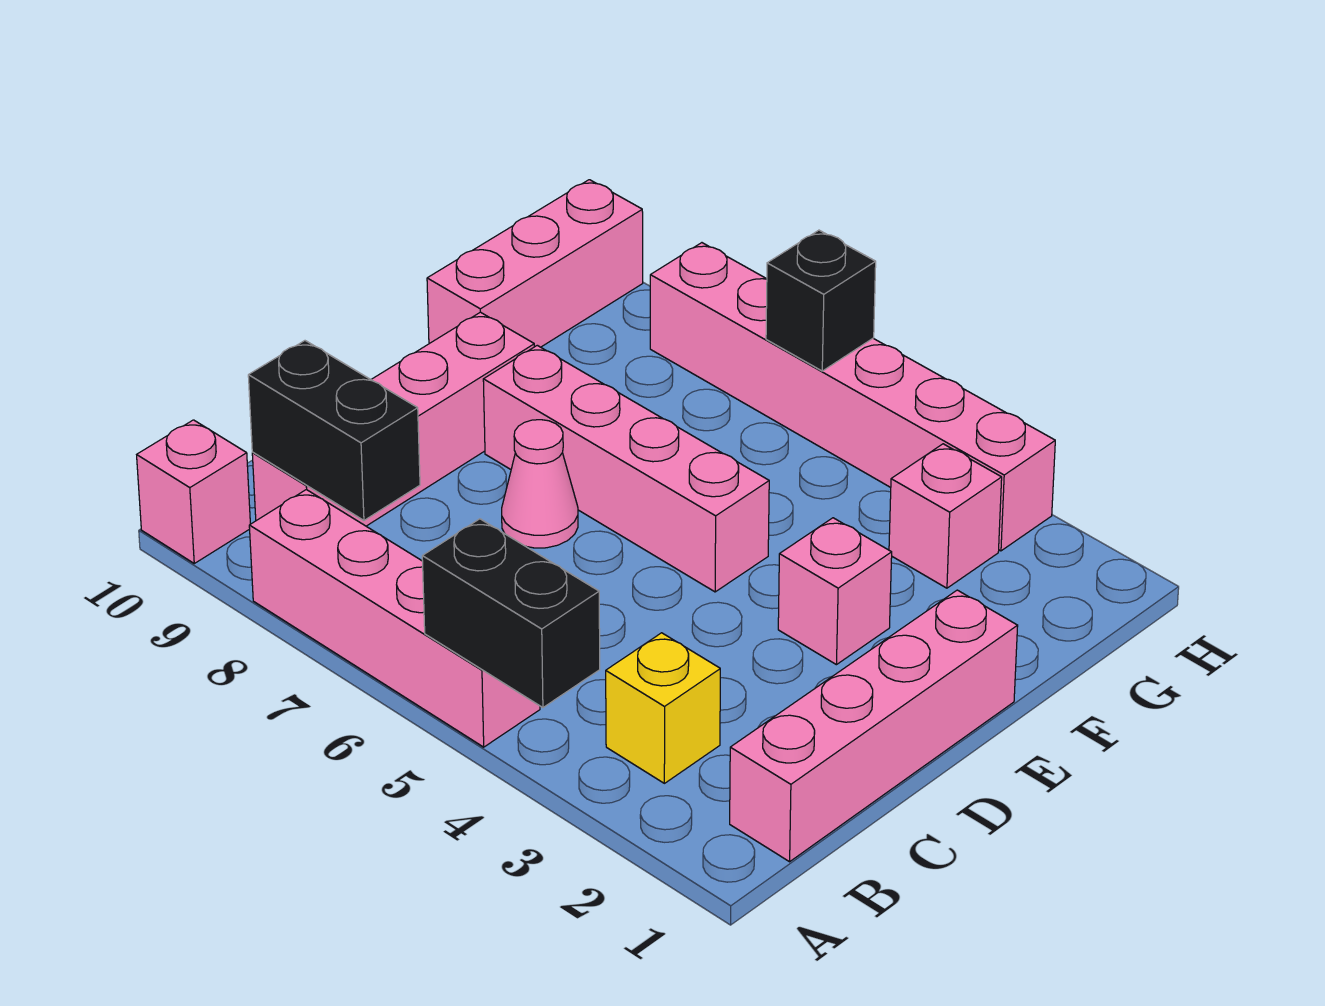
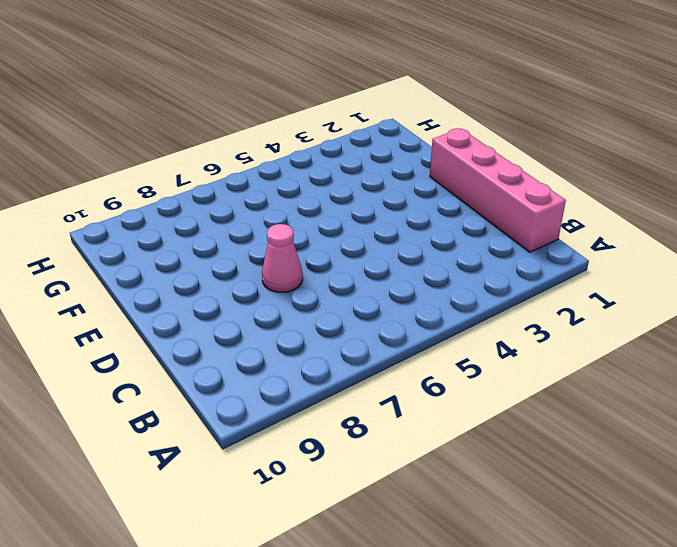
none -> pink 1x4 brick [249,490,540,747]
none -> pink 1x1 brick [137,420,250,563]
none -> yellow 1x1 brick [606,633,720,783]

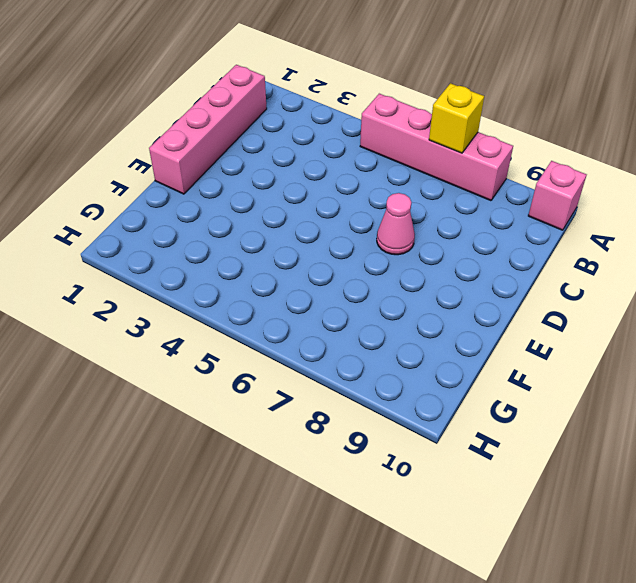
yellow 1x1 brick [429,83,484,153] -> yellow 1x1 brick moved to [606,633,720,783]
none -> pink 1x4 brick [252,312,534,526]
none -> pink 1x1 brick [778,518,892,665]
none -> pink 1x4 brick [483,345,769,592]

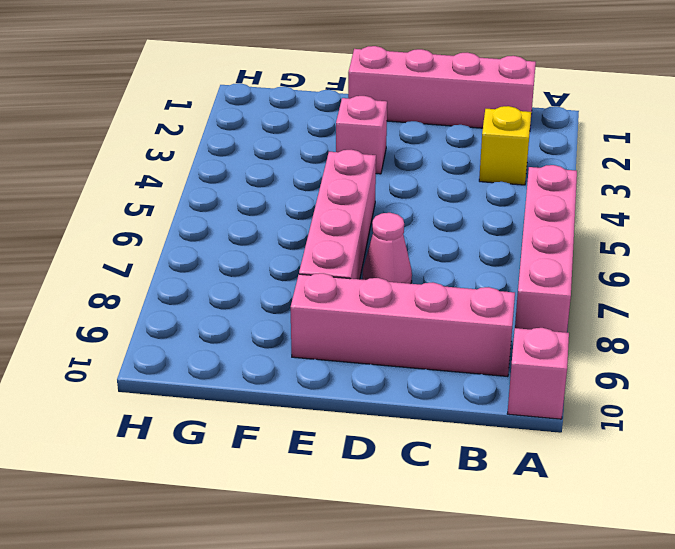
none -> pink 1x3 brick [427,180,643,347]
none -> pink 1x1 brick [889,444,1002,588]
none -> pink 1x6 brick [650,243,1055,551]

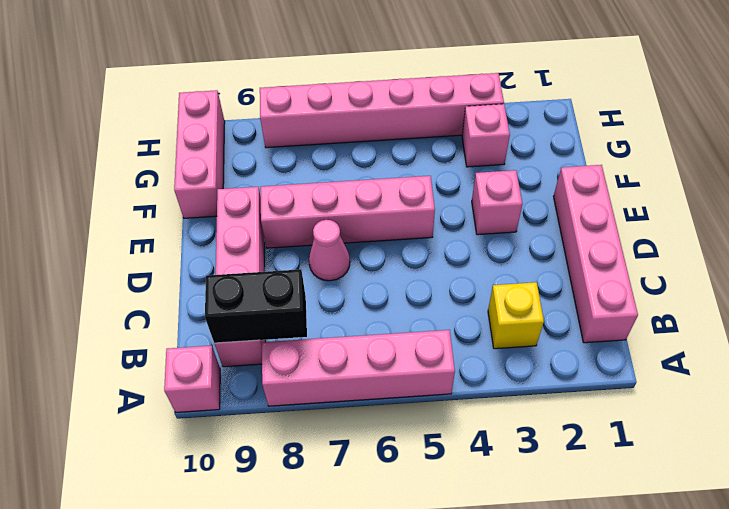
none -> black 1x2 brick [422,519,600,708]
none -> black 1x1 brick [766,230,876,371]

